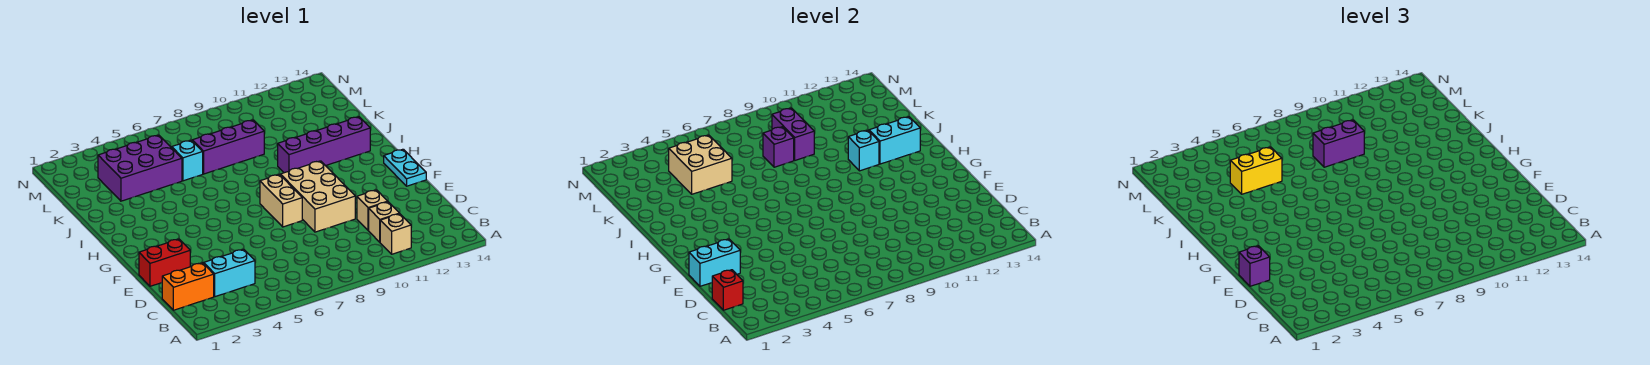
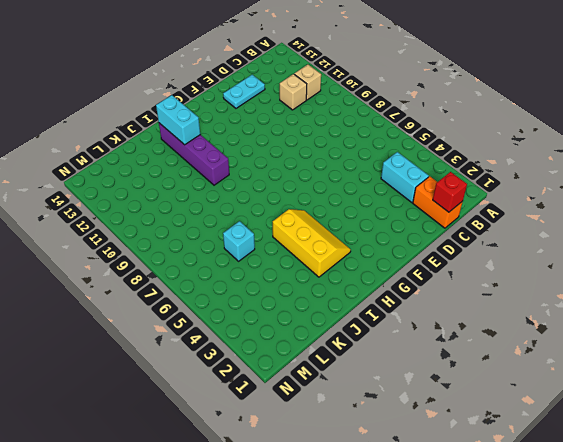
cyan 1x2 plate [223,75,265,108] -> cyan 1x2 plate moved to [384,149,426,186]
yellow 2x3 slope [273,209,351,277] -> none
none -> tan 1x1 brick [357,190,388,230]
none -> red 1x2 brick [139,239,190,286]
none -> tan 2x3 brick [281,161,355,232]

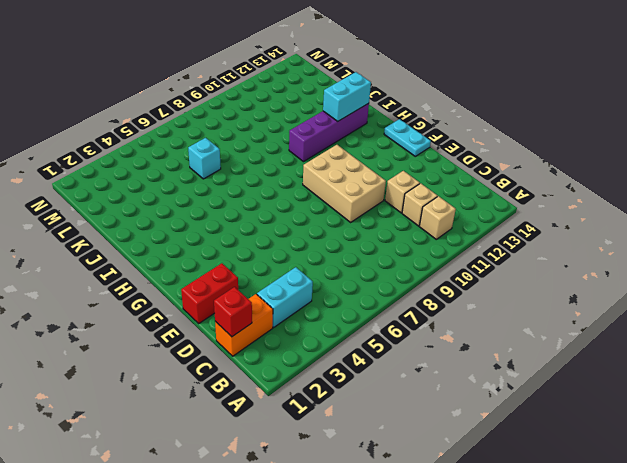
none -> tan 1x2 brick [260,174,302,227]
none -> purple 2x3 brick [98,135,182,201]
none -> purple 1x3 brick [192,120,264,174]

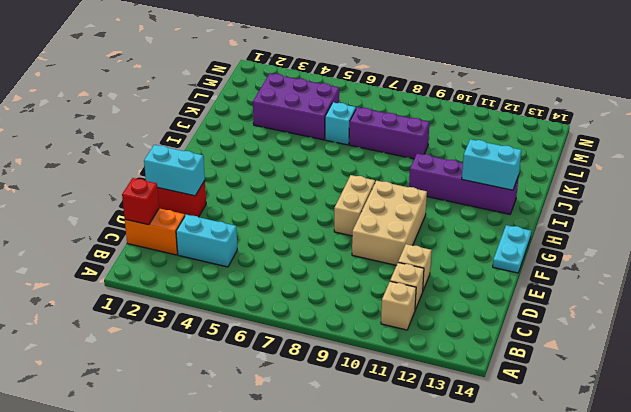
none -> cyan 1x1 brick [848,130,879,171]
none -> tan 2x2 brick [669,135,732,194]
none -> purple 1x1 brick [763,127,794,167]

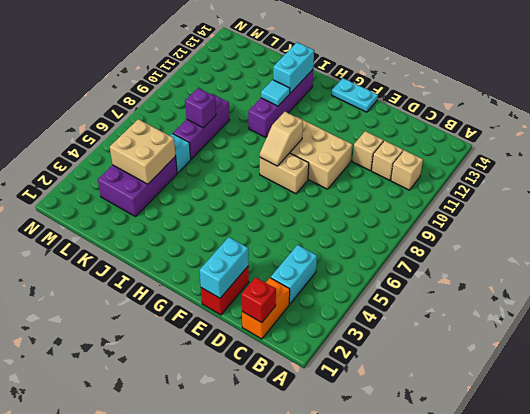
tan 1x2 slope [260,112,303,166] -> none
cyan 1x1 tile [261,80,290,106] -> cyan 1x1 brick [848,130,879,171]
none -> purple 1x2 brick [772,108,814,160]
none -> purple 1x1 brick [1239,246,1270,286]
none -> yellow 1x2 brick [1230,147,1282,194]

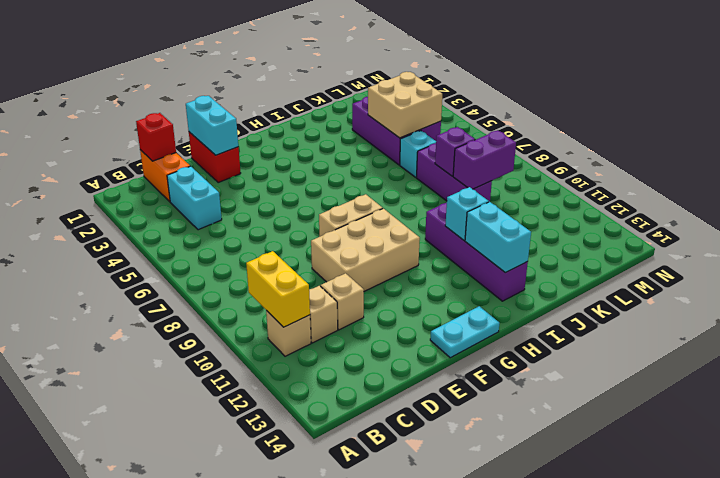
yellow 1x2 brick [246,251,310,327] -> yellow 1x2 brick moved to [1230,147,1282,194]
none -> purple 1x1 brick [1239,246,1270,286]
none -> purple 1x2 brick [1313,120,1364,167]

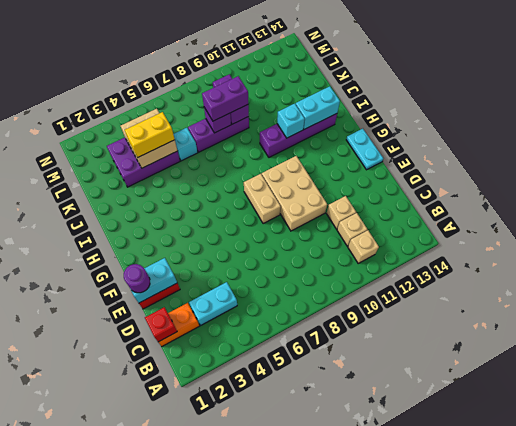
purple 1x1 round brick [124,264,150,293] -> purple 1x1 brick [1239,246,1270,286]

